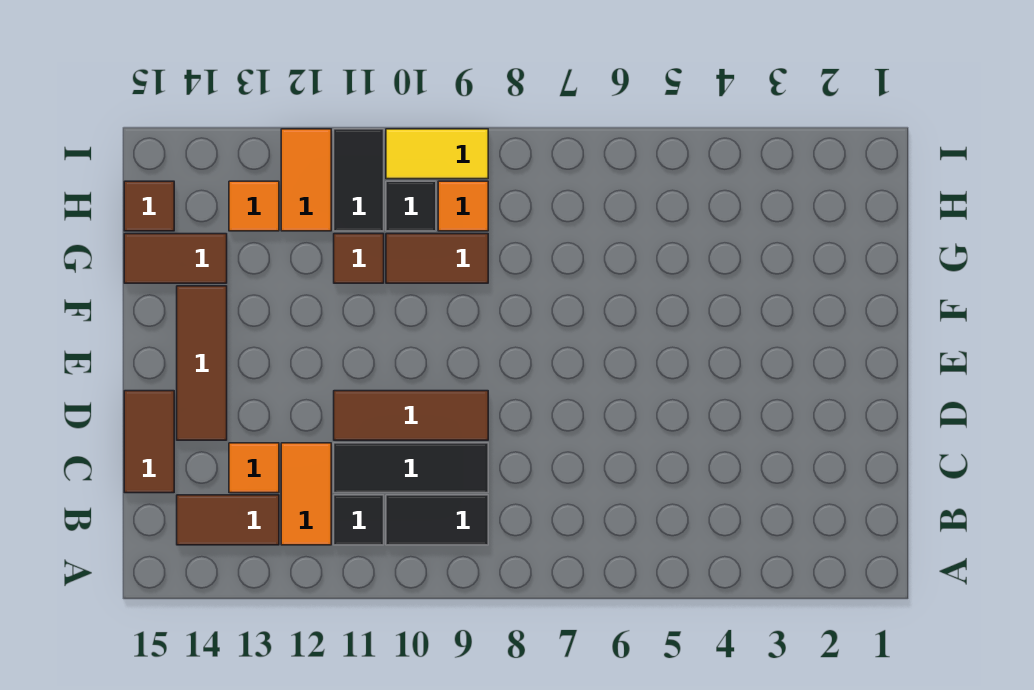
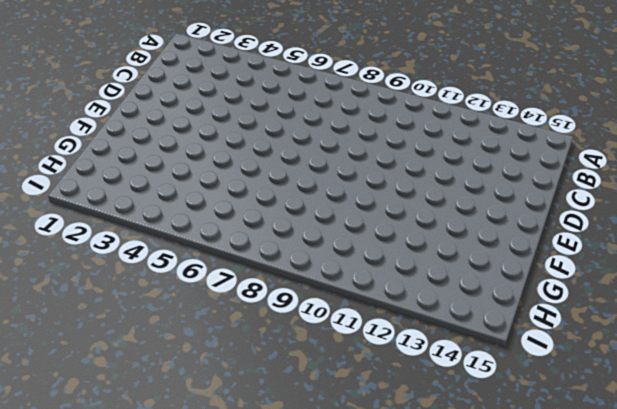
none -> black 1x2 tile [386,495,488,545]
none -> black 1x1 tile [334,495,384,545]
none -> orange 1x2 tile [281,443,331,545]

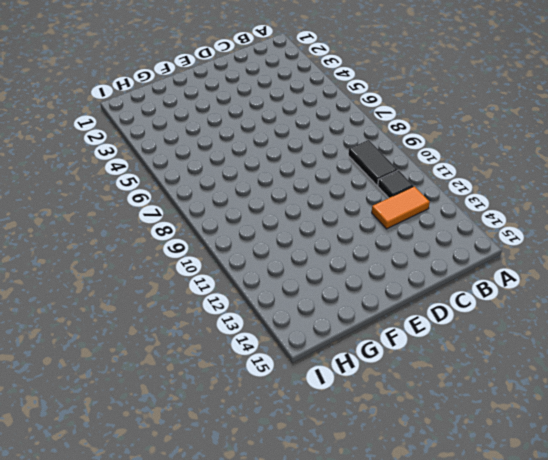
none -> brown 1x2 tile [177,495,279,545]
none -> black 1x3 tile [334,443,488,493]
none -> orange 1x1 tile [229,443,279,493]

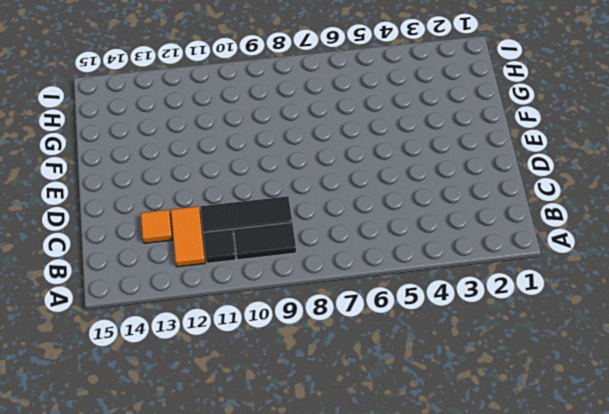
none -> brown 1x2 tile [177,495,279,545]
none -> brown 1x2 tile [124,391,174,493]
none -> brown 1x3 tile [334,391,488,440]

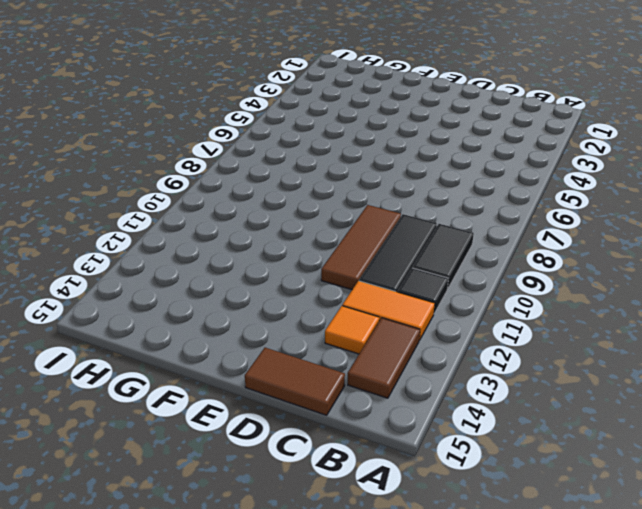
none -> brown 1x3 tile [177,286,227,440]
none -> brown 1x2 tile [386,234,488,283]
none -> brown 1x1 tile [334,234,384,283]

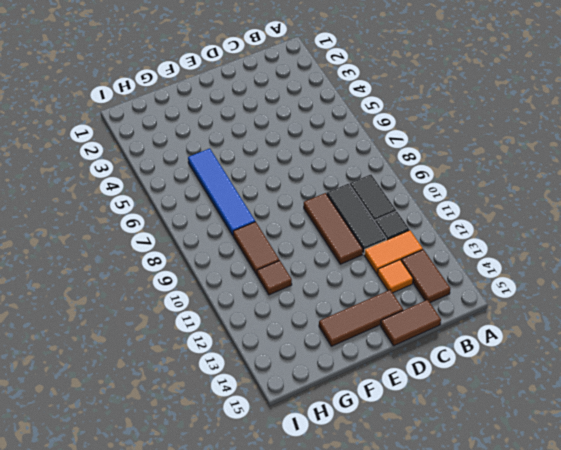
blue 1x4 tile [188,148,255,235] -> none
none -> brown 1x2 tile [124,234,227,283]
none -> orange 1x1 tile [438,181,488,231]
none -> black 1x1 tile [386,181,436,231]

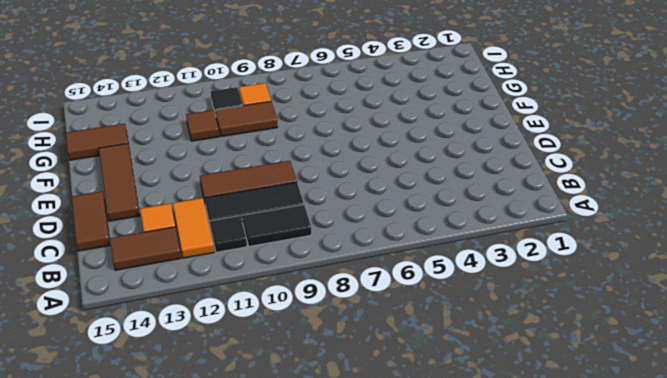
none -> black 1x2 tile [334,129,384,231]
none -> orange 1x2 tile [281,129,331,231]
none -> orange 1x1 tile [229,181,279,231]

